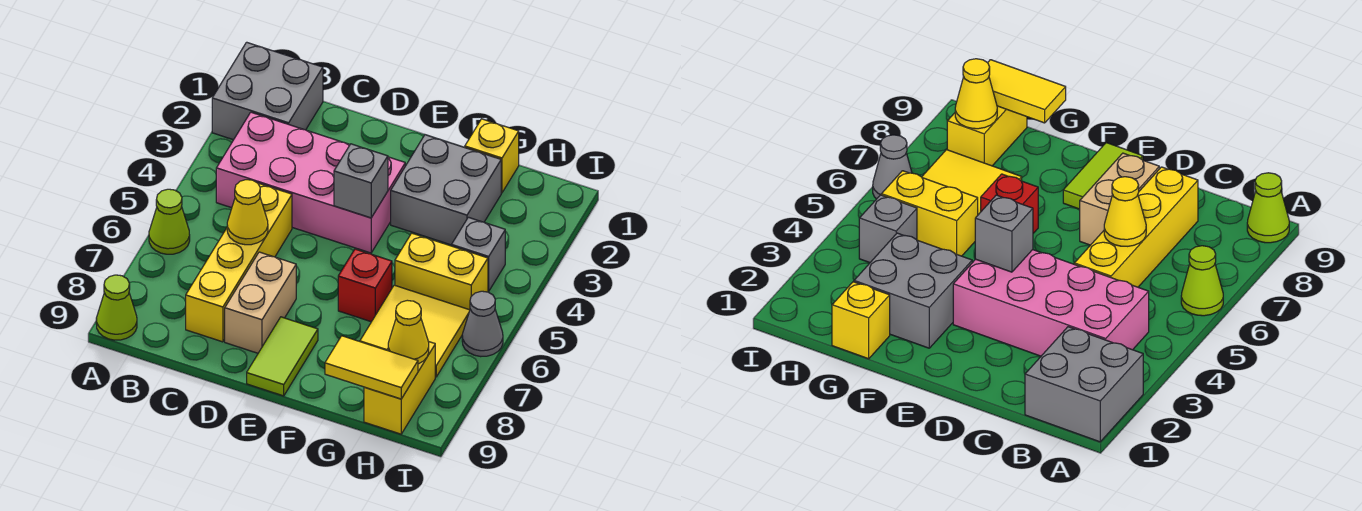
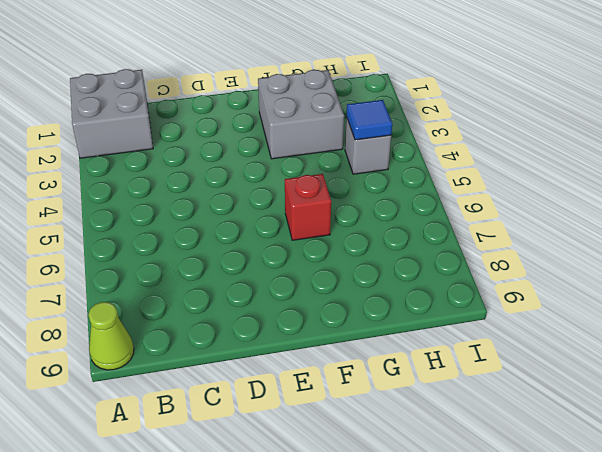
blue 1x1 tile [347,100,392,140] -> none
none -> lime 1x1 cone [149,189,190,254]
none -> pink 2x4 brick [216,112,405,253]
none -> yellow 1x4 brick [186,183,292,342]

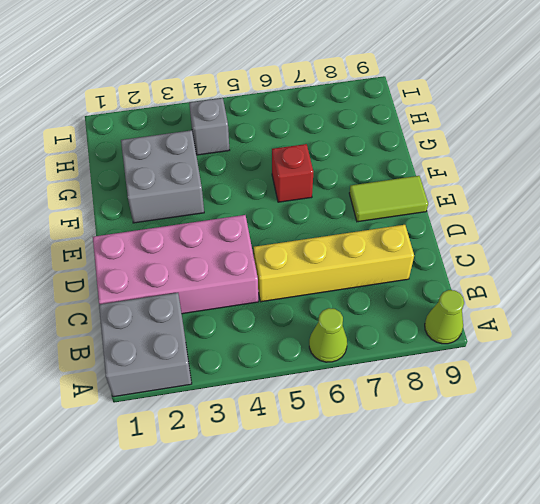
pink 2x4 brick [93,215,258,314] -> pink 2x4 brick turned to [216,112,405,253]
none -> tan 1x2 brick [225,252,296,353]
none -> yellow 1x1 brick [465,119,519,193]
none -> yellow 1x2 brick [395,233,488,310]

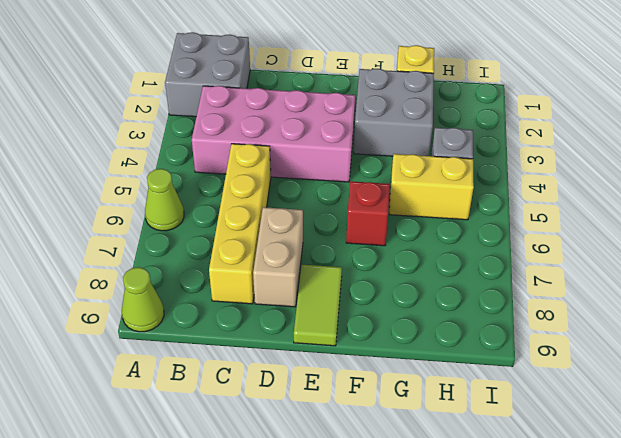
none -> yellow 2x2 tile [360,285,470,377]
none -> yellow 1x2 brick [364,341,435,434]
none -> grey 1x1 cone [462,291,503,357]

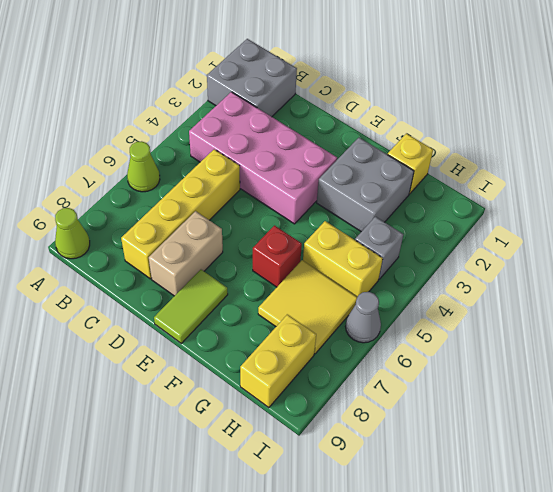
none -> yellow 1x1 cone [227,180,268,245]
none -> grey 1x1 brick [334,144,388,218]
none -> yellow 1x2 tile [325,336,418,399]

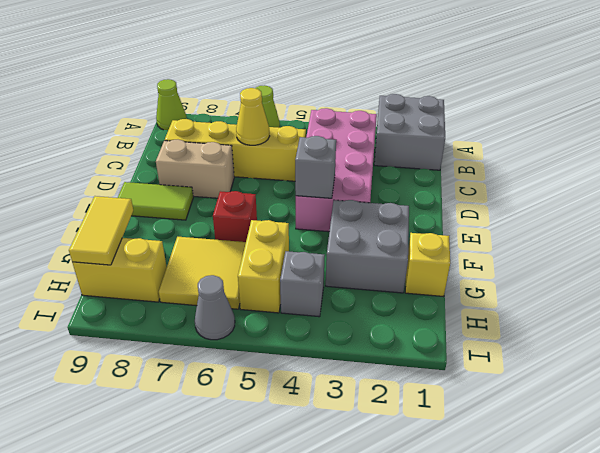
none -> yellow 1x1 cone [388,300,429,364]

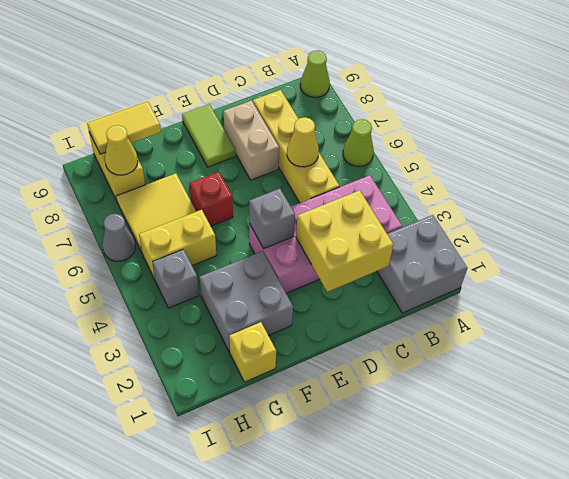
yellow 2x2 brick [296,190,393,292] -> none

